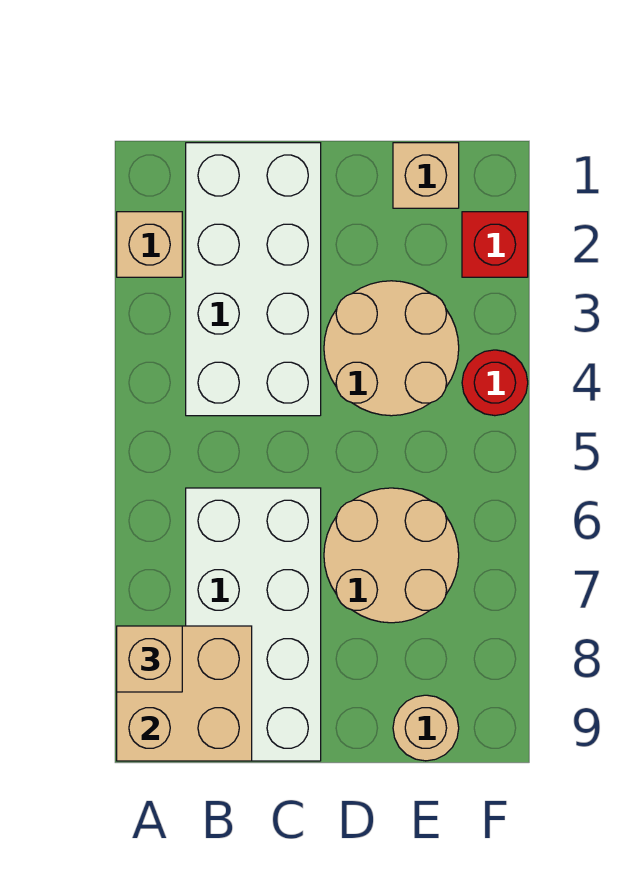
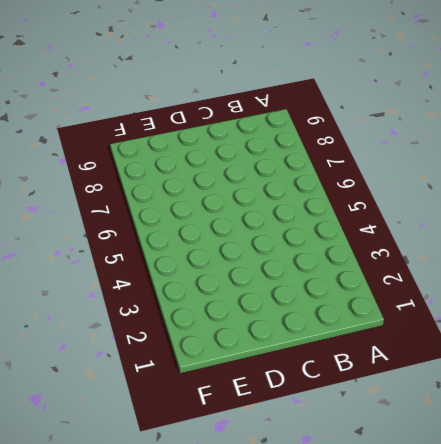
none -> tan 1x1 brick [117,212,182,277]
none -> white 2x4 brick [186,143,321,416]

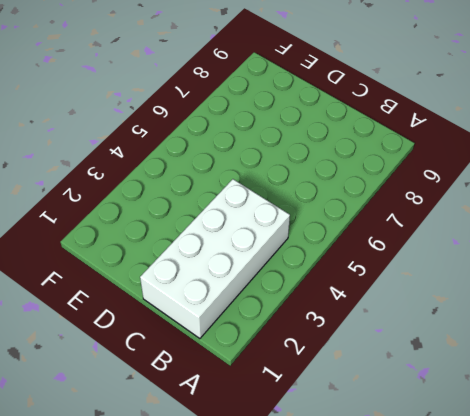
none -> tan 1x1 brick [117,212,182,277]
none -> white 2x4 brick [186,488,321,761]

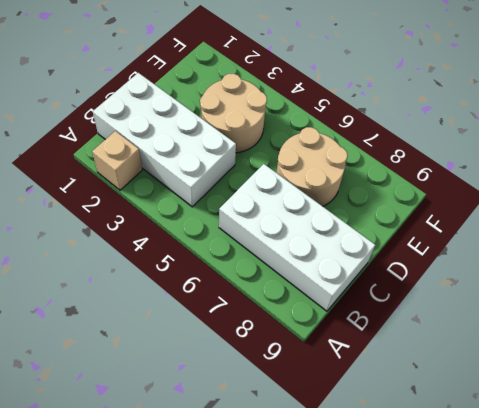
none -> tan 1x1 brick [393,143,459,208]
none -> tan 1x1 round brick [393,695,459,761]

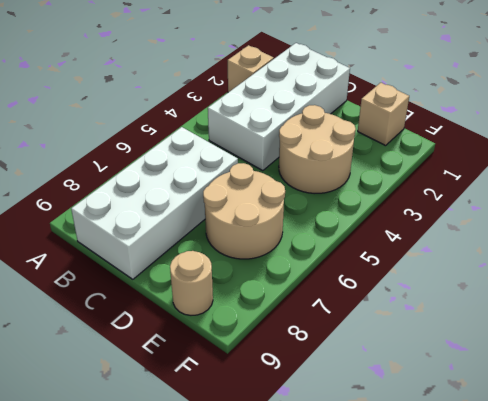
none -> red 1x1 brick [462,212,528,277]
none -> red 1x1 round brick [462,350,528,416]

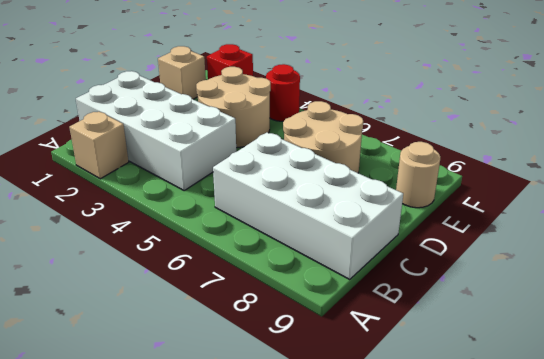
none -> tan 2x2 brick [117,626,252,761]
none -> tan 1x1 brick [117,626,182,692]

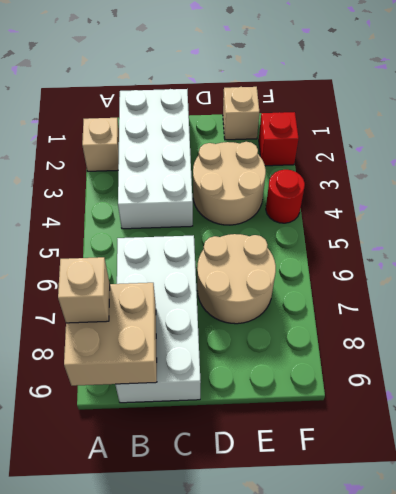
none -> tan 1x1 round brick [393,695,459,761]

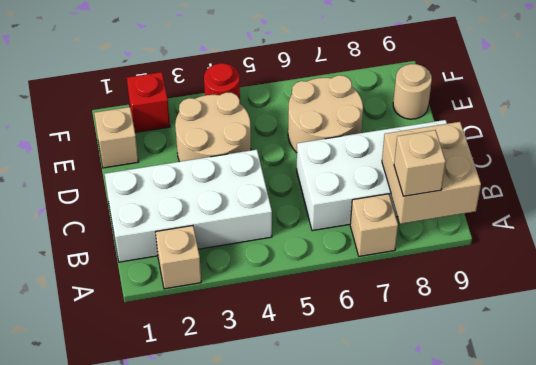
tan 1x1 brick [350,194,398,256] -> none

